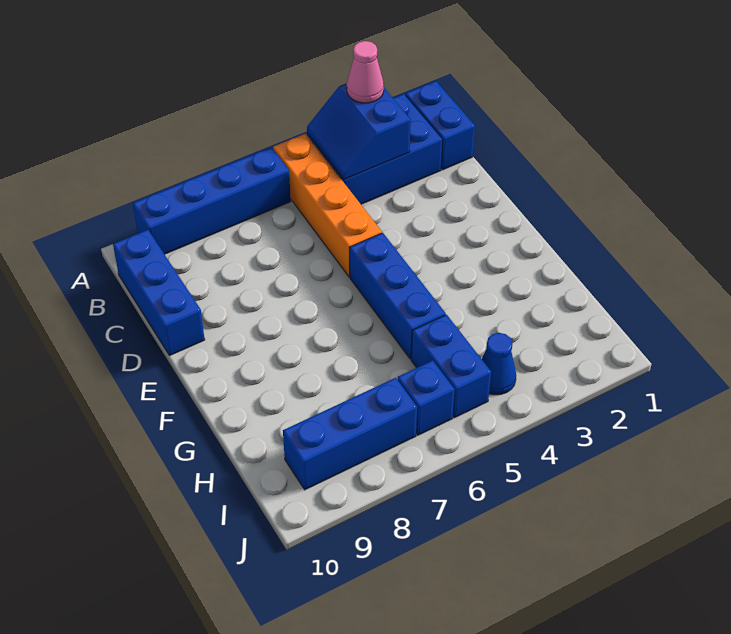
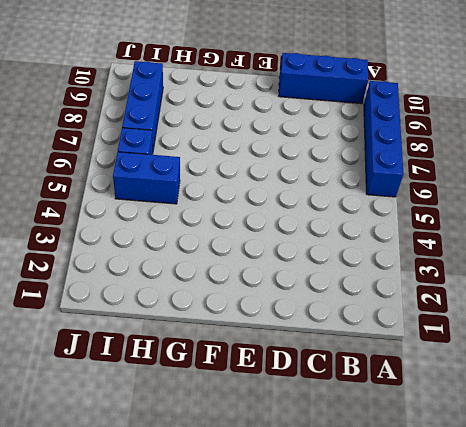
none -> blue 1x2 brick [406,81,475,170]
none -> blue 2x3 brick [307,94,443,204]
none -> orange 1x4 brick [273,134,382,277]

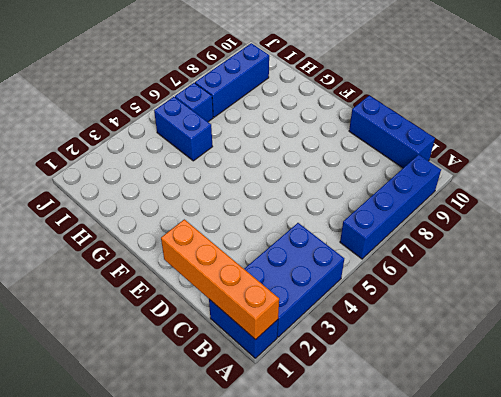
orange 1x4 brick [161,219,279,340] -> orange 1x4 brick moved to [273,134,382,277]
none -> blue 1x3 brick [350,233,446,359]
none -> blue 1x1 cone [482,333,516,395]
none -> blue 2x2 slope [307,83,411,180]

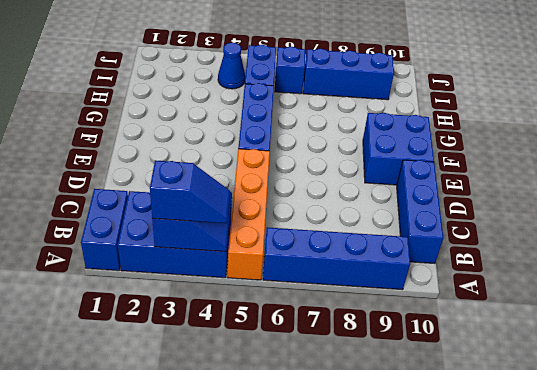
blue 1x2 slope [150,161,230,223] -> pink 1x1 cone [347,41,384,103]
blue 2x2 brick [363,113,434,185] -> none

